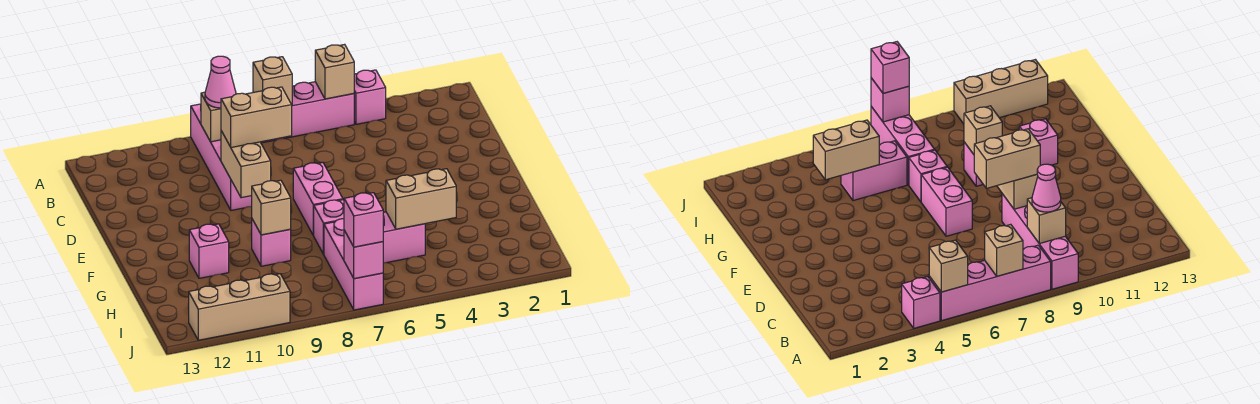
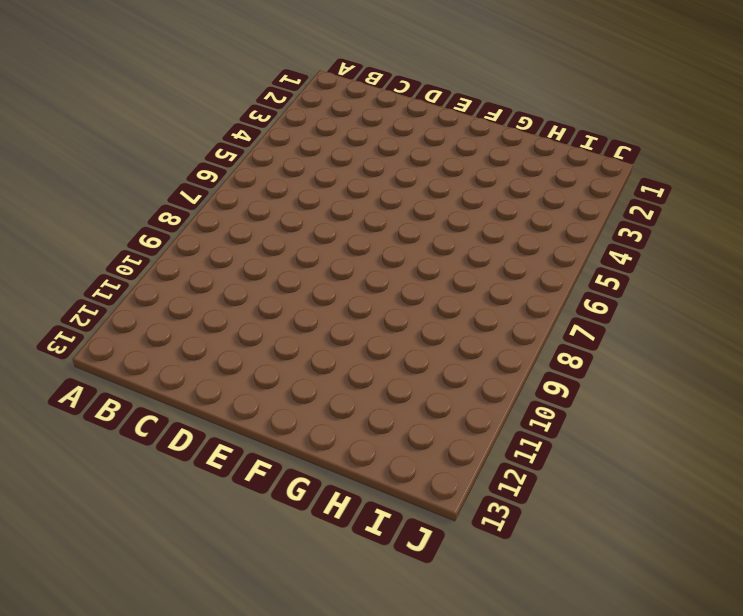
none -> pink 1x1 brick [354,70,386,124]
none -> pink 1x4 brick [261,82,354,143]
none -> pink 1x4 brick [191,104,252,210]

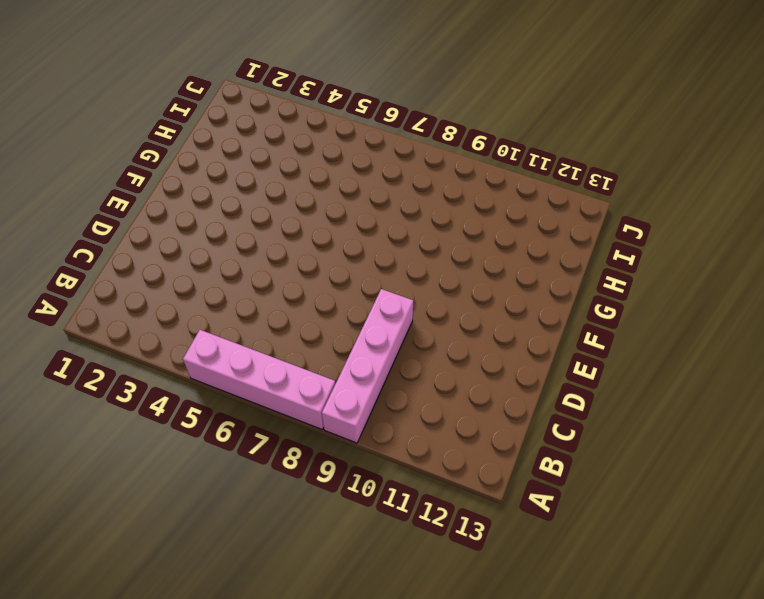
none -> pink 1x1 brick [354,70,386,124]
none -> pink 1x2 brick [293,163,343,235]
none -> pink 1x1 brick [313,200,344,254]

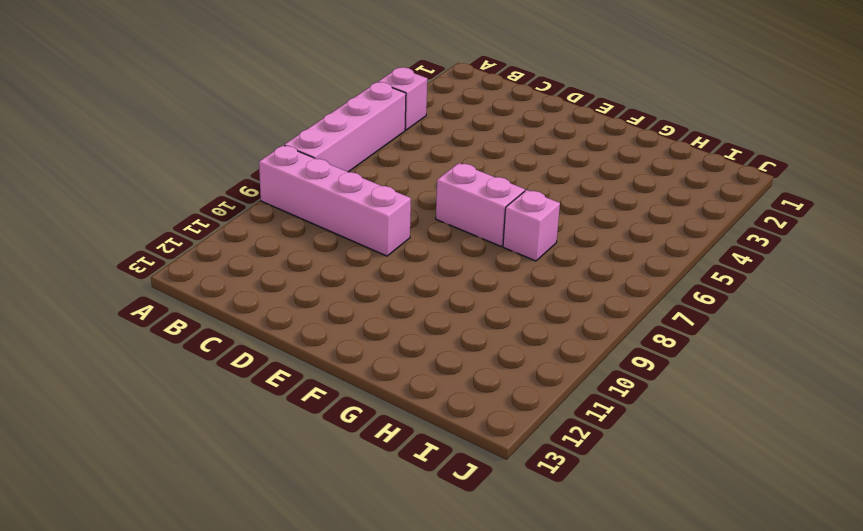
none -> pink 1x1 brick [251,219,291,266]
none -> pink 1x1 brick [189,224,229,278]
none -> pink 1x2 brick [383,212,425,263]

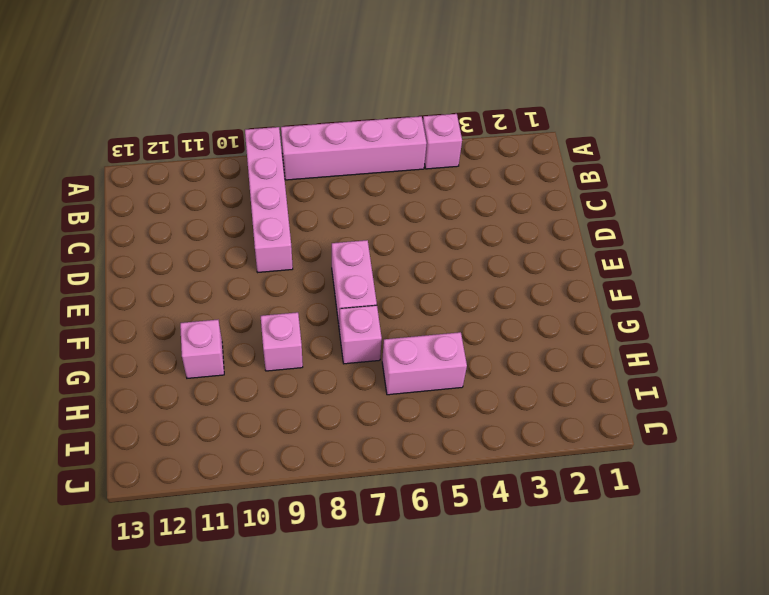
none -> pink 1x3 brick [324,219,383,310]
none -> tan 1x3 brick [189,274,290,340]
none -> tan 1x1 brick [315,44,354,99]

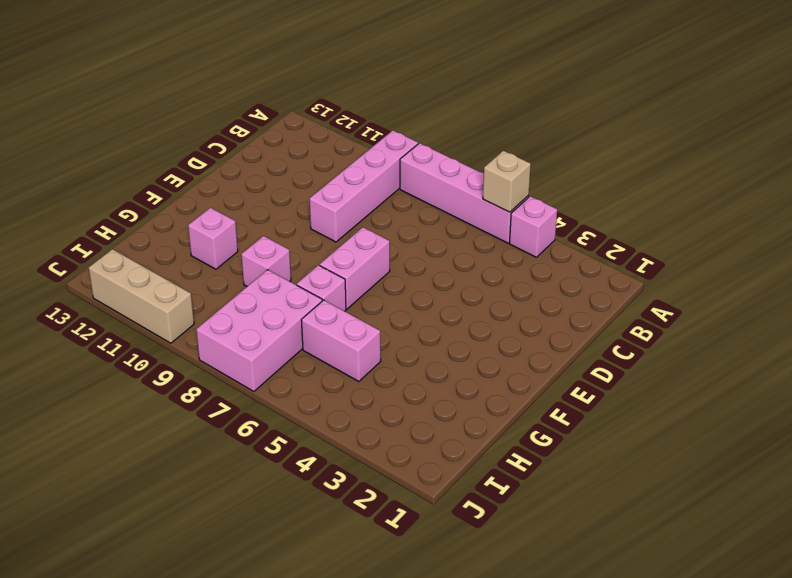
pink 2x3 brick [196,270,322,391] -> pink 1x3 brick [324,219,383,310]
none -> tan 1x1 brick [253,57,292,105]
none -> tan 1x1 brick [201,92,221,142]
none -> tan 1x2 brick [221,131,271,198]

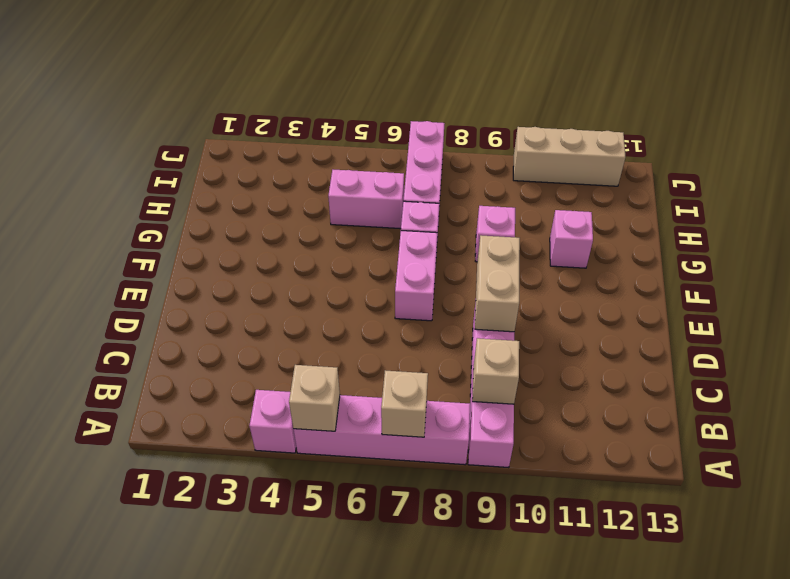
none -> tan 1x1 brick [252,180,291,235]
none -> tan 1x2 brick [386,169,456,229]
none -> pink 1x1 brick [344,230,383,279]

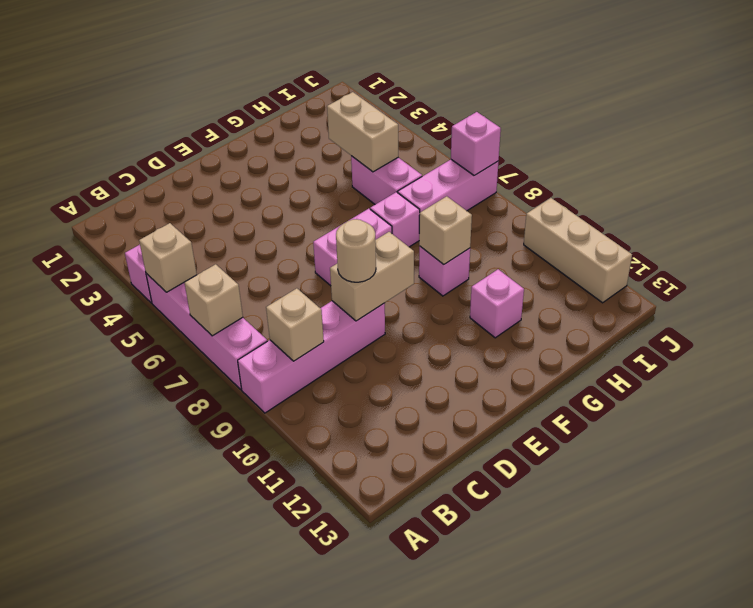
tan 1x1 round brick [336,219,376,282] -> tan 1x2 brick [221,87,292,147]
none -> pink 1x1 cone [205,56,236,108]
none -> pink 1x1 brick [344,193,383,247]

